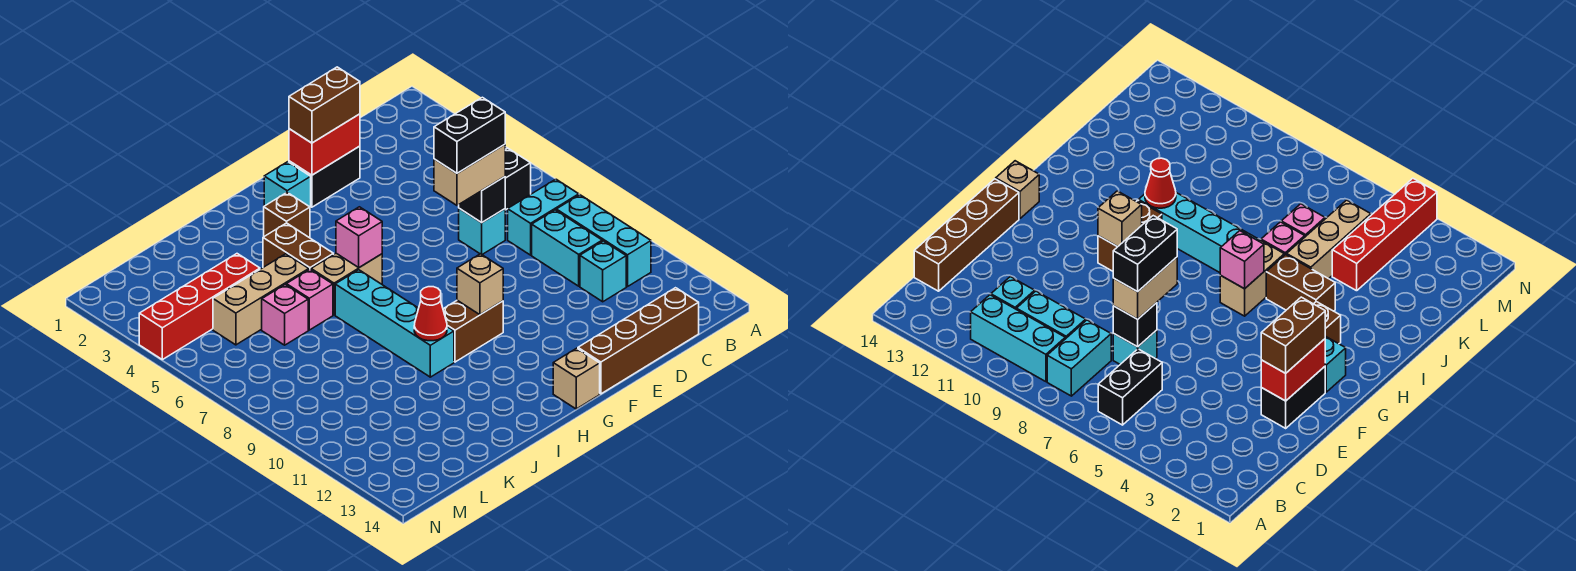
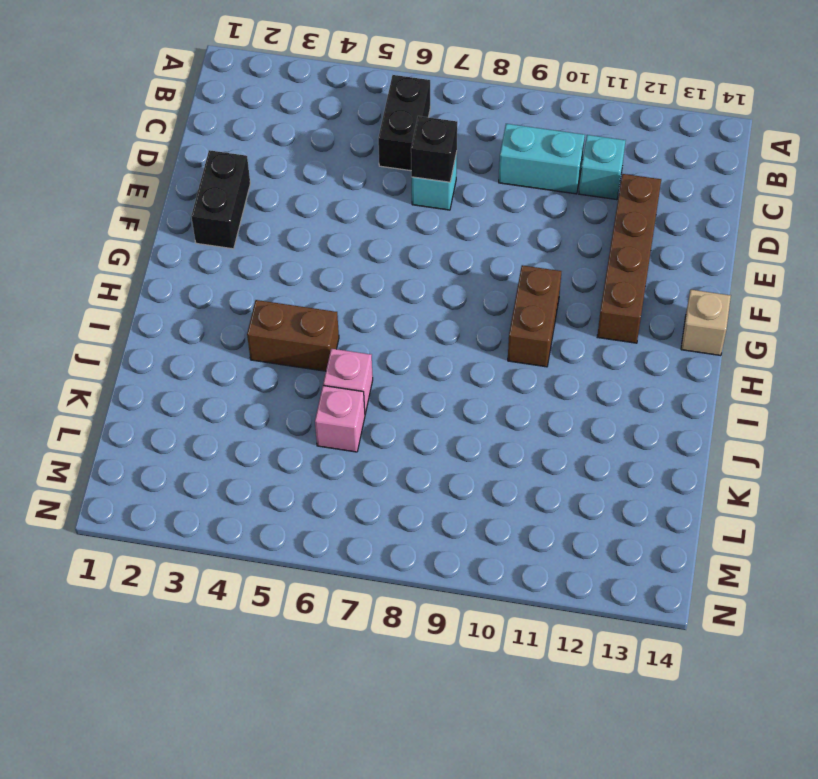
brown 1x4 brick [597,174,661,343] -> brown 1x4 brick moved to [578,288,699,394]
none -> cyan 1x2 brick [508,179,579,255]
none -> cyan 1x3 brick [556,195,651,287]
none -> cyan 1x1 brick [264,162,311,208]

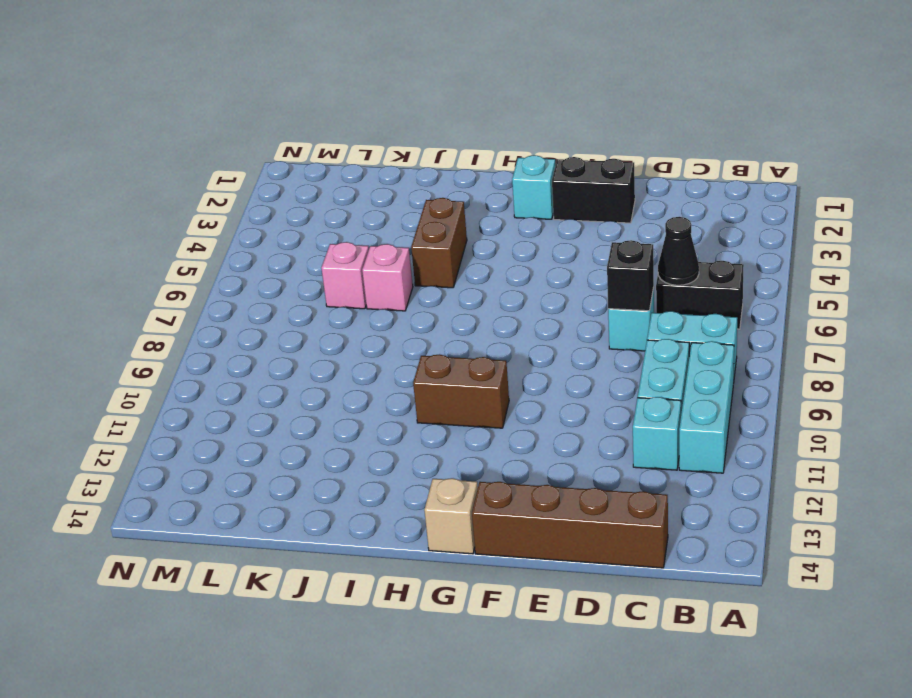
black 1x1 cone [658,217,699,285] -> none
none -> brown 1x1 brick [264,193,310,238]
none -> tan 1x2 brick [311,253,382,315]
none -> cyan 1x4 brick [335,270,454,377]

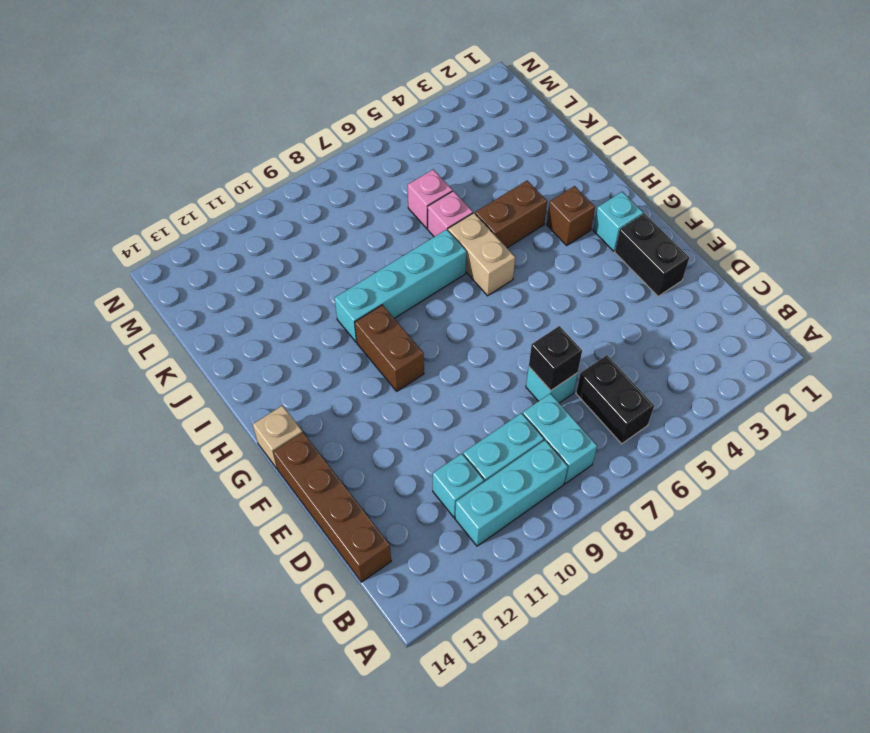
none -> tan 1x3 brick [213,254,309,345]
none -> red 1x4 brick [139,254,260,360]
none -> red 1x2 brick [289,114,360,175]

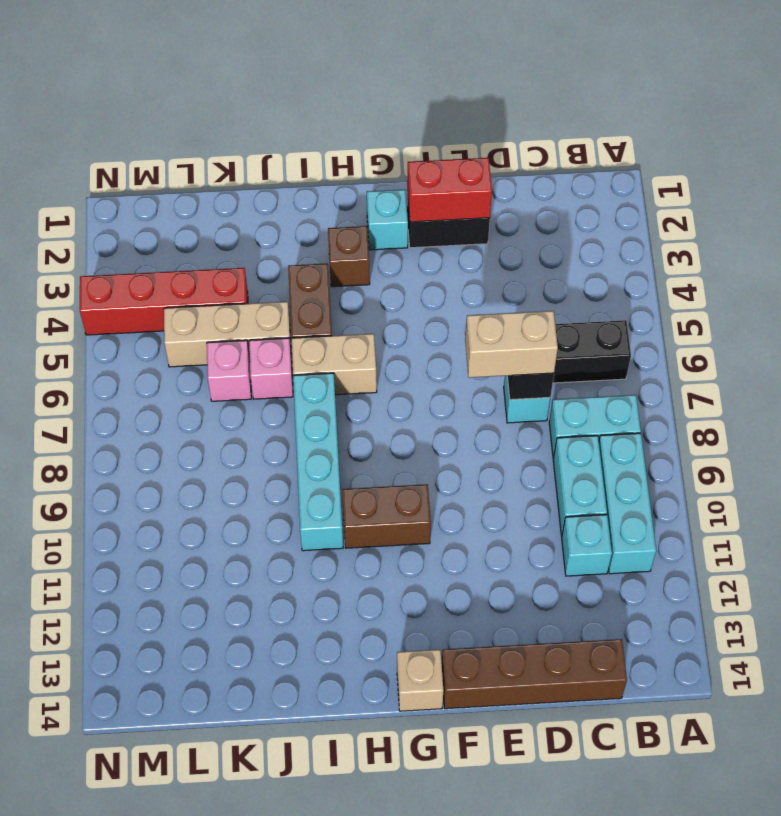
none -> tan 1x1 brick [457,254,503,315]
none -> pink 1x1 brick [336,207,382,268]
none -> red 1x1 cone [414,287,447,341]

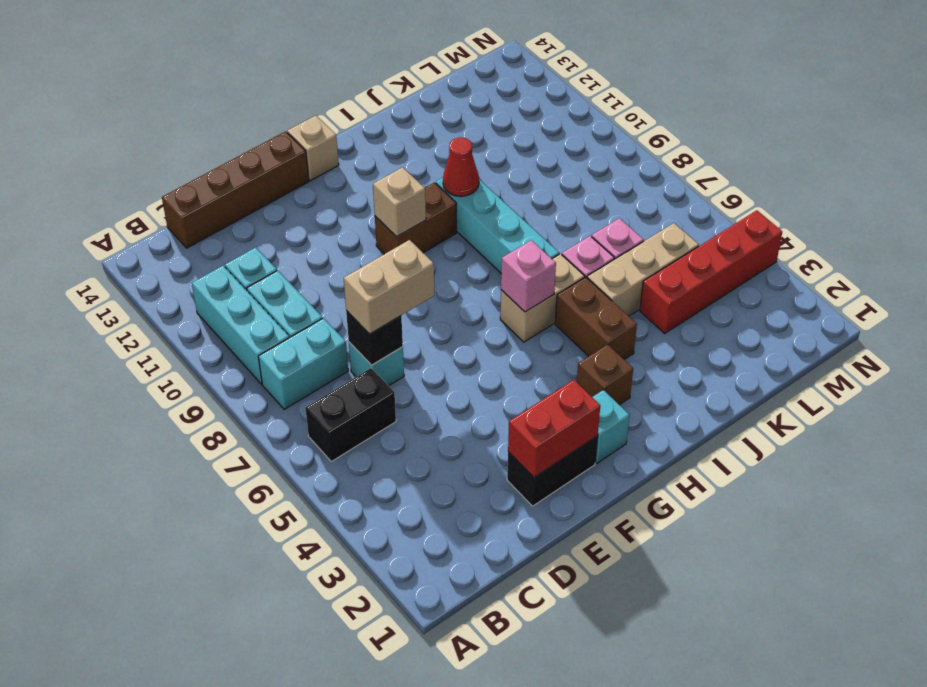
none -> brown 1x2 brick [289,67,360,143]
none -> black 1x2 brick [434,97,505,173]

